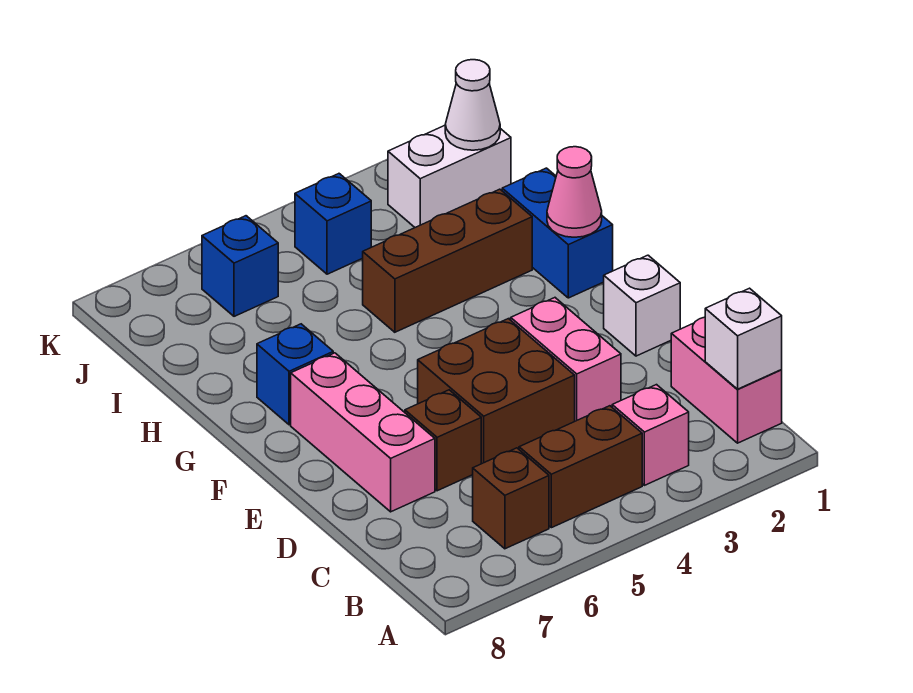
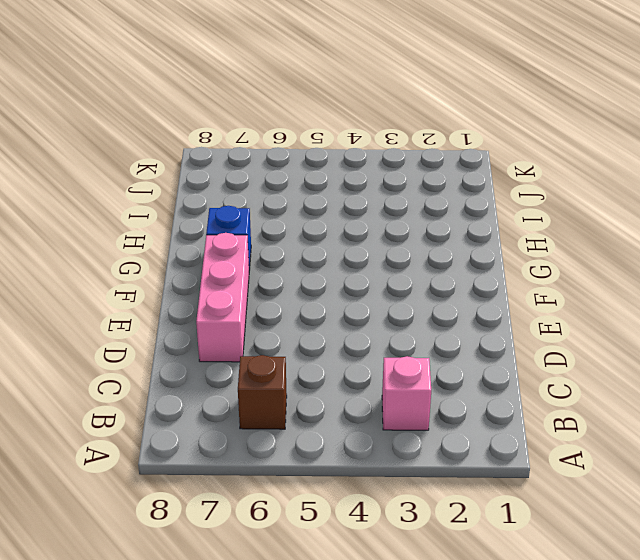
none -> pink 1x2 brick [671,317,782,443]
none -> brown 1x2 brick [519,406,642,528]
none -> pink 1x2 brick [511,298,621,421]

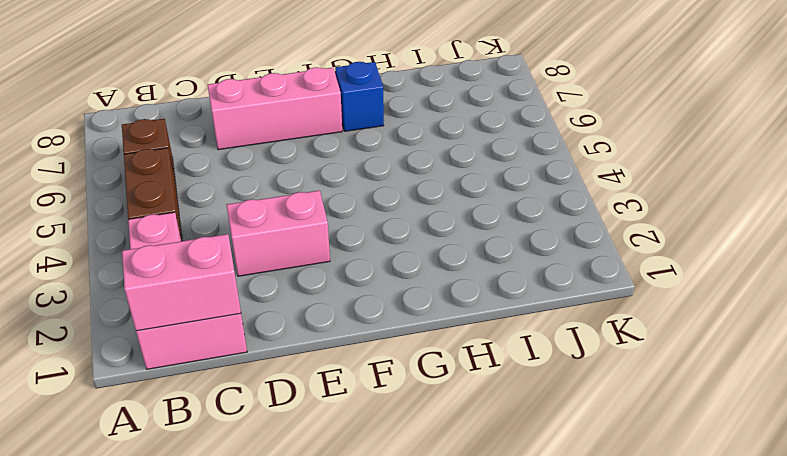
pink 1x2 brick [122,234,241,331] -> white 1x1 brick [705,288,782,389]
none -> brown 2x2 brick [418,319,575,464]
none -> brown 1x1 brick [405,390,481,491]
none -> white 1x1 brick [604,255,680,356]

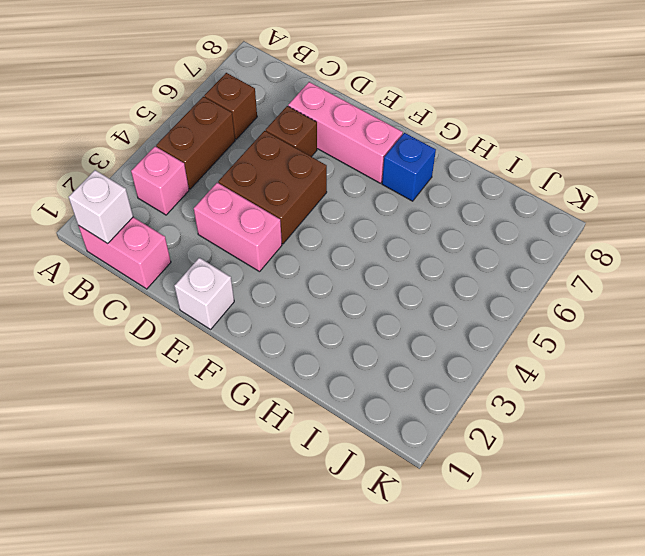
none -> blue 1x2 brick [502,168,613,298]
none -> brown 1x3 brick [363,189,532,332]
none -> white 1x2 brick [388,126,511,227]

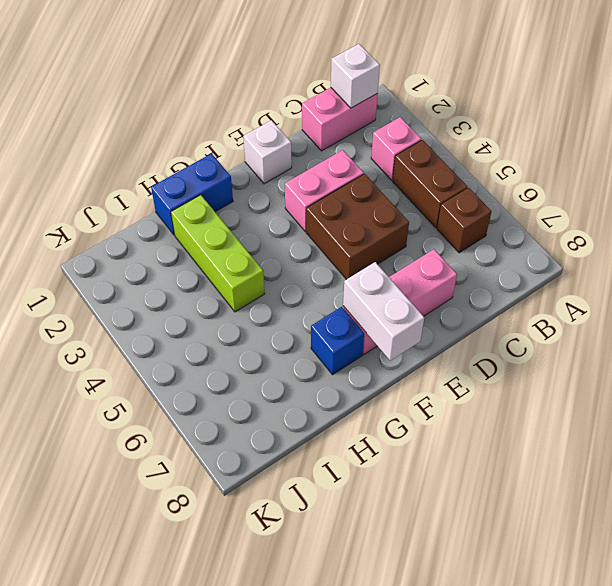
white 1x2 brick [343,262,424,361] -> white 1x2 brick moved to [388,126,511,227]
lime 1x3 brick [171,195,265,312] -> brown 1x3 brick [363,189,532,332]
none -> brown 1x1 brick [405,390,481,491]
none -> blue 1x1 brick [295,174,371,274]
none -> blue 1x1 brick [202,216,278,316]

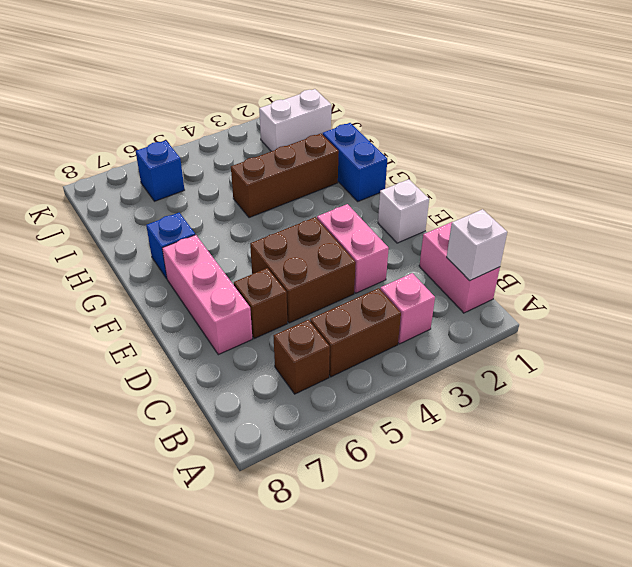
none -> blue 1x1 brick [295,174,371,274]
none -> pink 1x1 cone [547,147,602,237]
none -> white 1x1 cone [445,60,500,150]

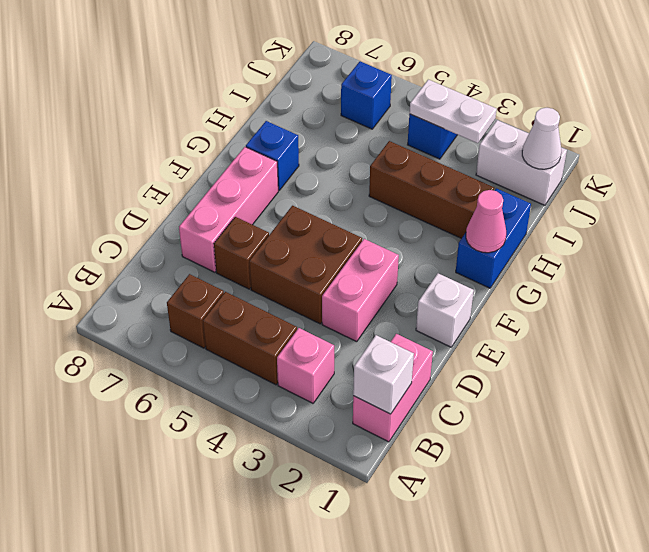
white 1x2 plate [409,80,497,143] -> none

